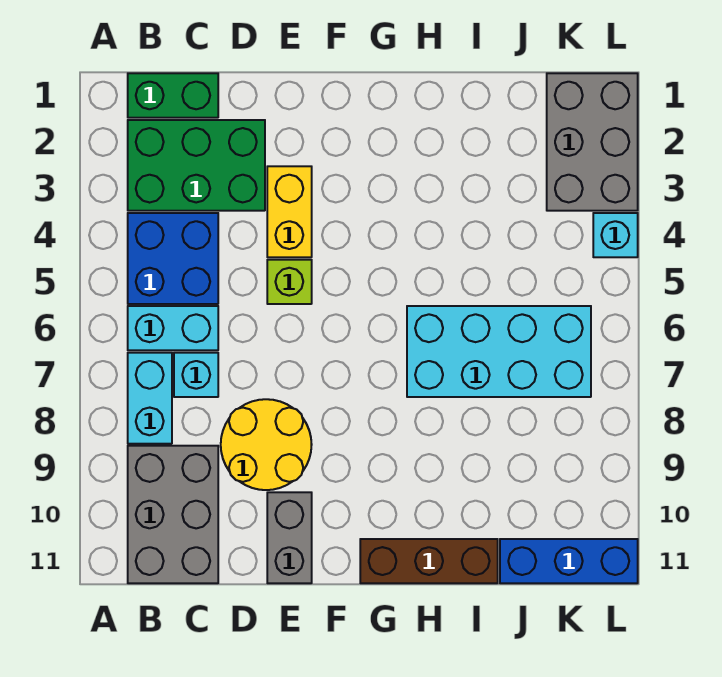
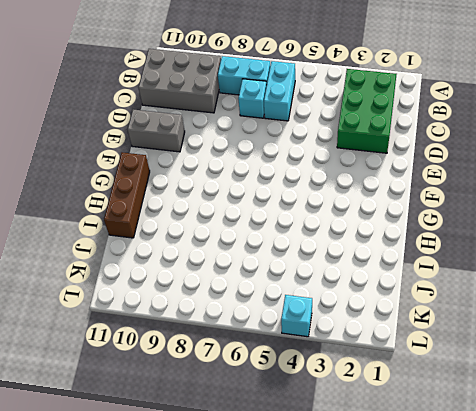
none -> green 1x2 brick [128,73,218,118]
none -> blue 2x2 brick [128,213,218,304]
none -> yellow 2x2 round brick [221,399,312,490]

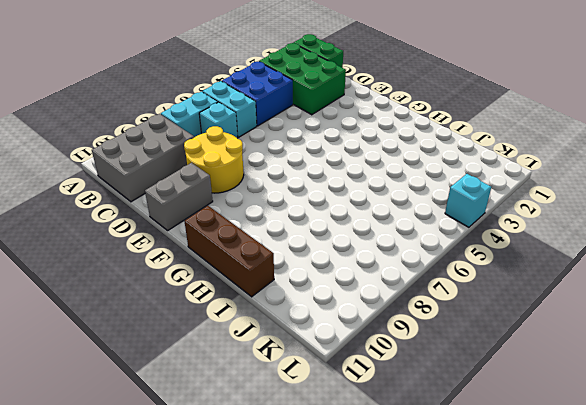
none -> yellow 1x2 brick [267,166,312,257]
none -> lime 1x1 brick [267,260,312,304]
none -> cyan 2x4 brick [407,306,591,397]

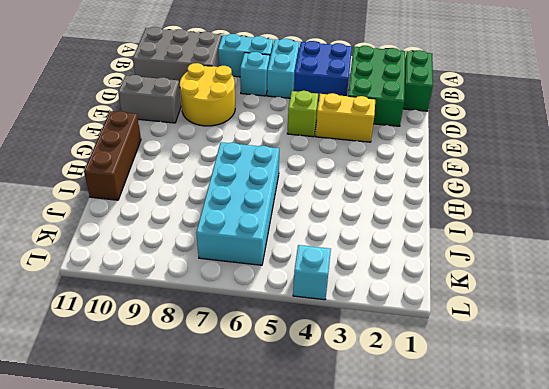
none -> blue 1x3 brick [500,539,638,583]
none -> grey 2x3 brick [547,73,638,211]

